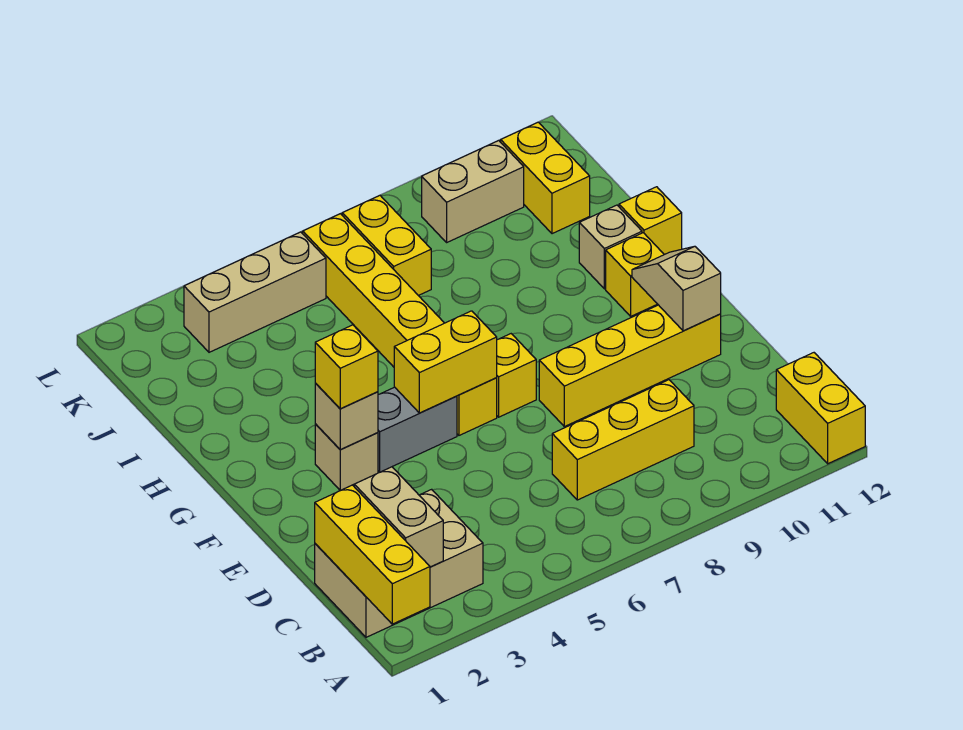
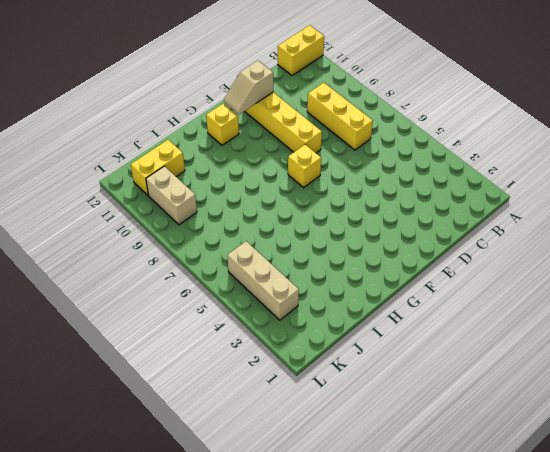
none -> tan 2x3 brick [315,489,483,637]
none -> tan 1x1 brick [315,424,378,490]
none -> grey 1x2 brick [378,387,457,472]

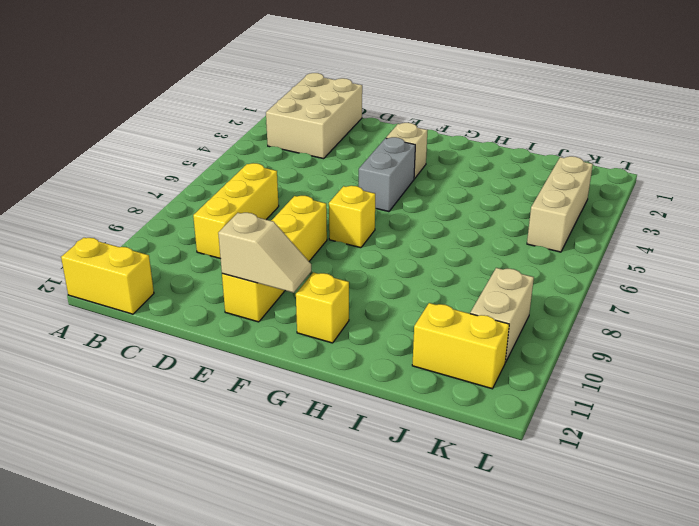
none -> yellow 1x6 brick [303,214,497,435]
none -> tan 1x1 brick [579,205,642,289]
none -> yellow 1x1 brick [619,187,682,255]

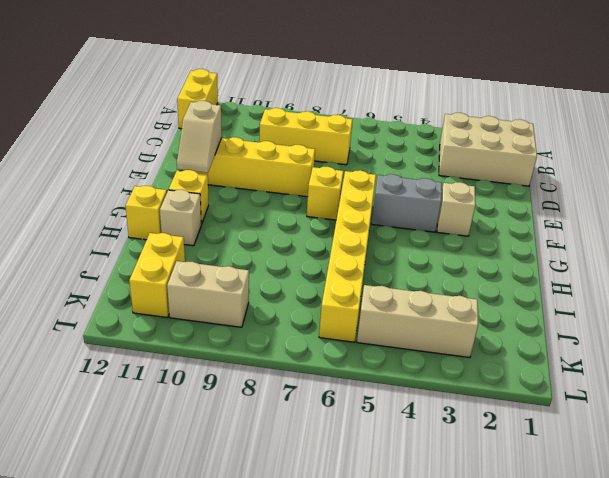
none -> yellow 1x2 brick [342,195,431,296]
none -> yellow 1x3 brick [315,485,430,624]
none -> tan 1x2 brick [354,467,443,567]

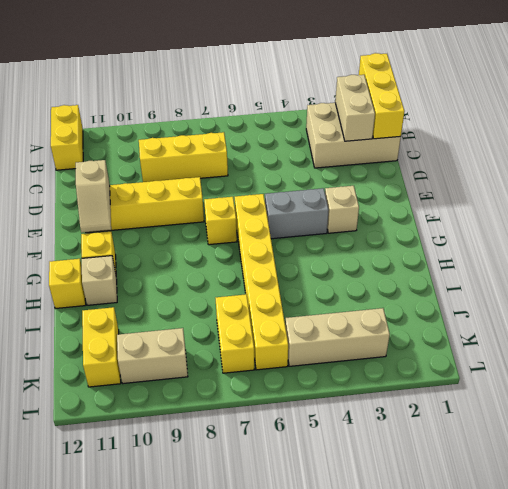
none -> tan 1x1 brick [315,383,378,449]
none -> yellow 1x2 brick [394,311,497,413]
none -> yellow 1x1 brick [315,325,378,409]

